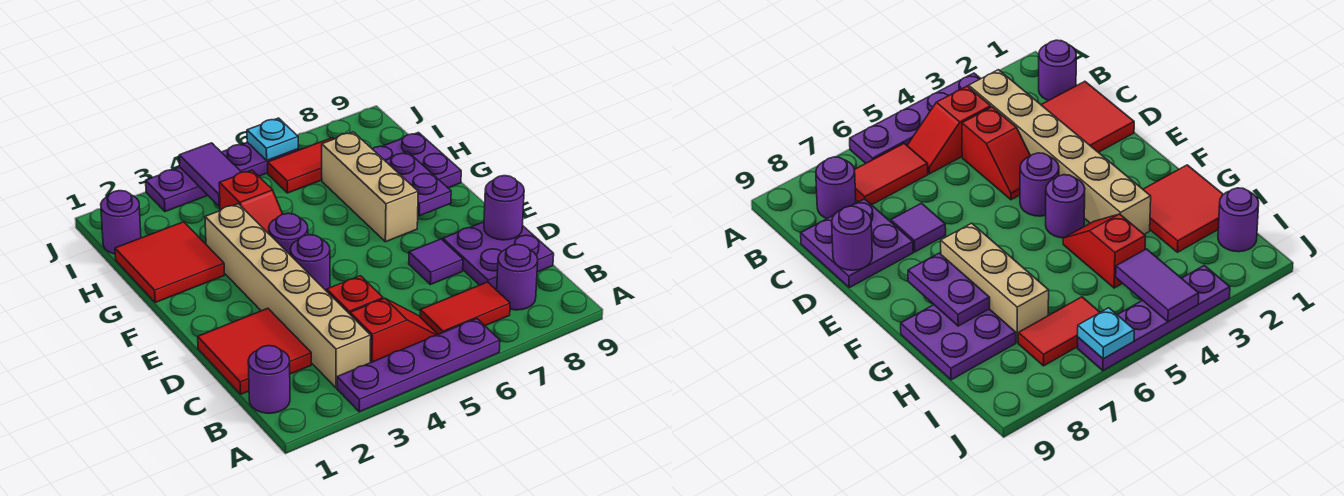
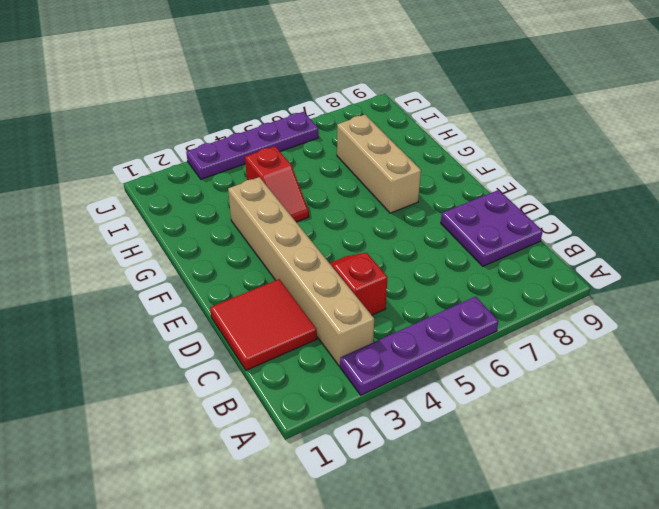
none -> purple 1x1 round brick [248,346,290,413]
none -> red 1x2 slope [350,298,438,363]
none -> red 1x2 tile [420,282,510,334]

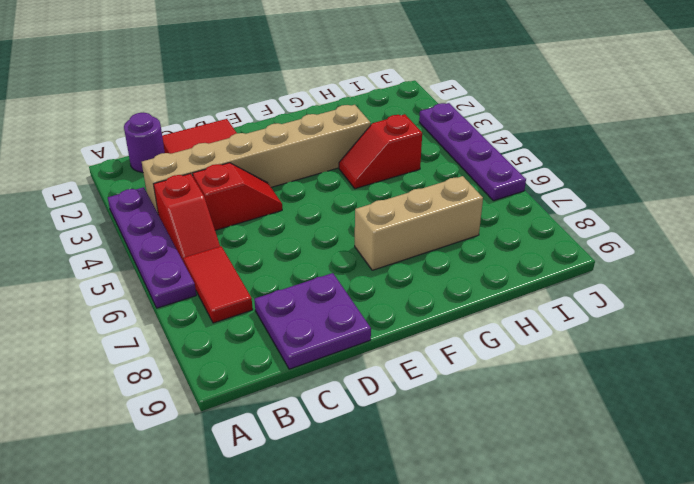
none -> purple 1x1 round brick [497,245,538,310]
none -> purple 1x1 tile [409,239,463,285]
none -> purple 1x1 round brick [290,235,330,290]

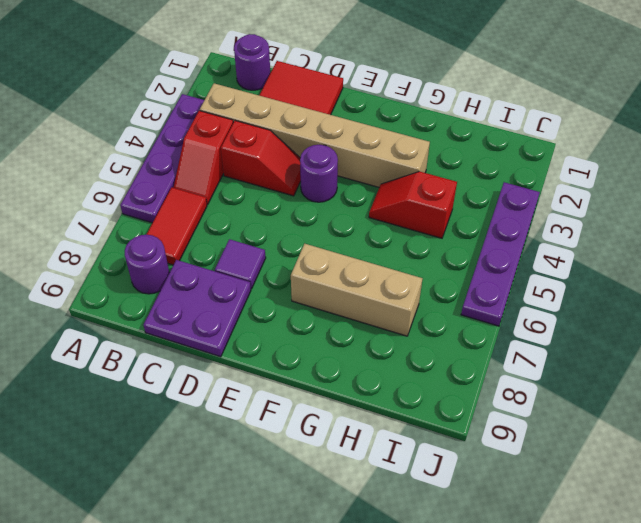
none -> purple 1x1 round brick [269,213,308,255]
none -> red 2x2 tile [115,222,224,303]
none -> purple 2x2 plate [373,133,461,188]

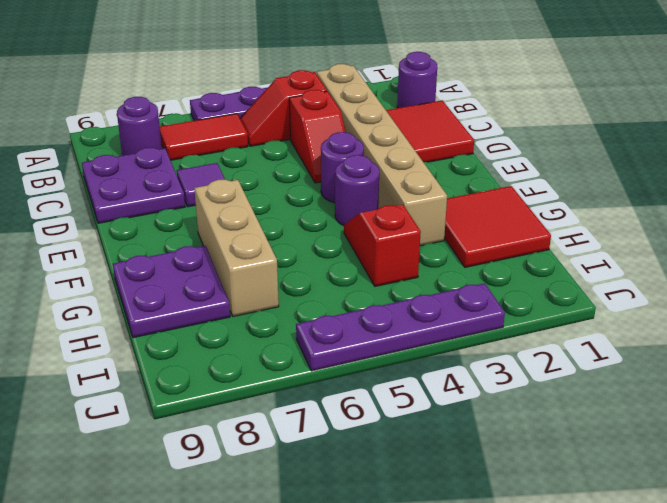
none -> purple 1x1 round brick [101,191,141,254]
none -> red 1x2 tile [268,138,333,193]
none -> purple 1x1 round brick [484,176,524,240]

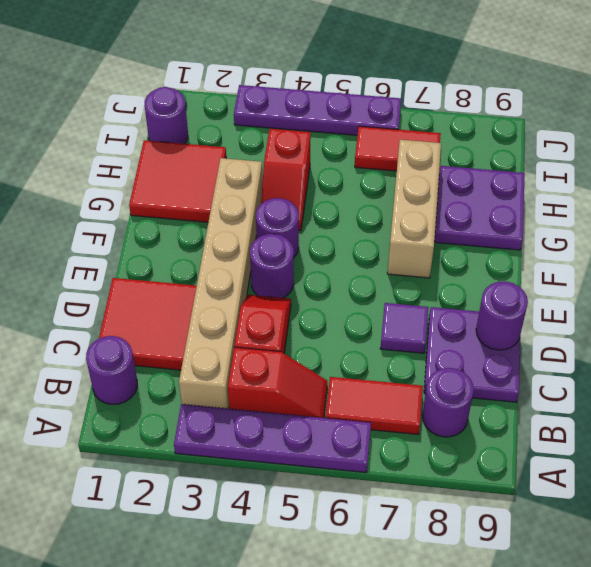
none -> purple 1x2 plate [385,152,451,216]
none -> purple 1x2 tile [179,143,241,206]
none -> cyan 1x1 plate [247,118,298,160]

